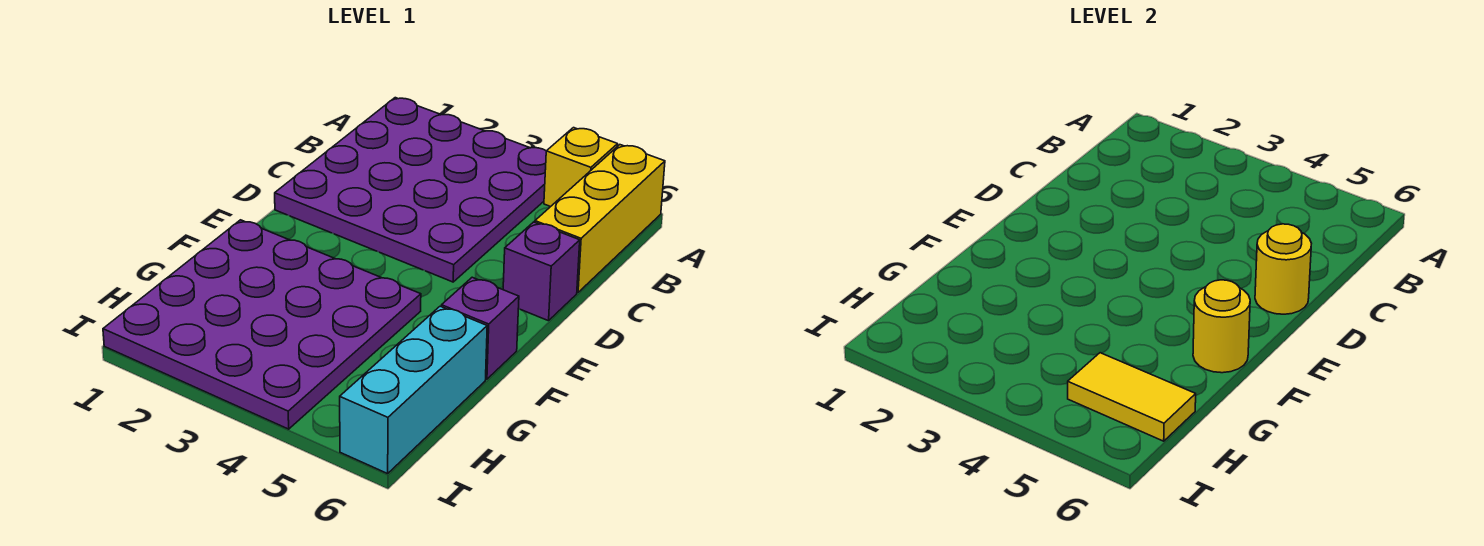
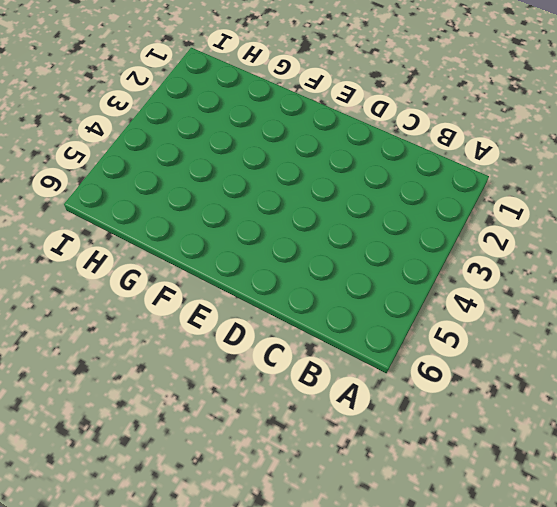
none -> purple 4x4 plate [275,98,546,282]
none -> yellow 1x1 brick [544,128,618,207]

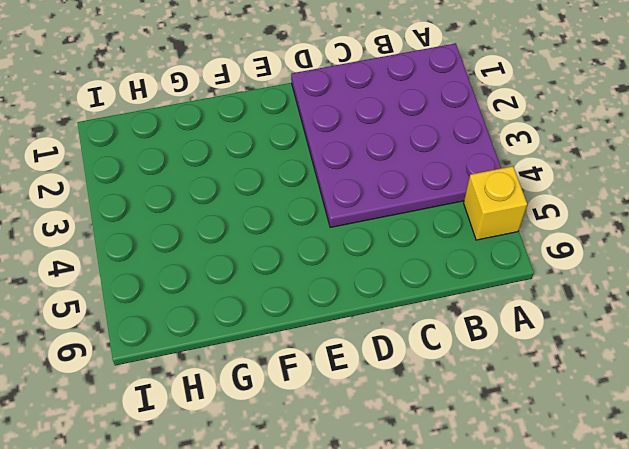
none -> yellow 1x3 brick [535,145,665,293]
none -> purple 1x1 brick [503,222,580,321]

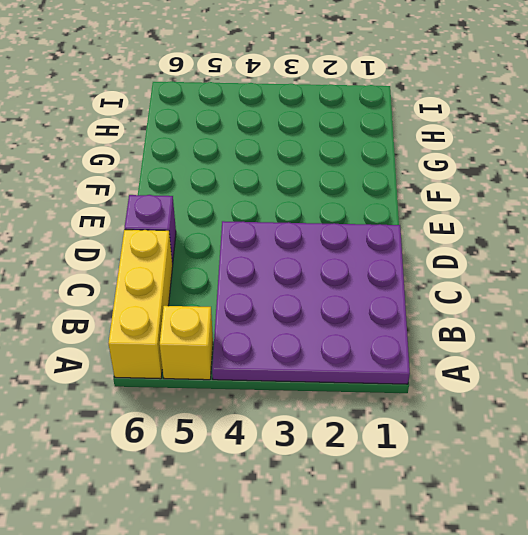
none -> purple 4x4 plate [103,220,421,429]
none -> purple 1x1 brick [441,277,519,379]

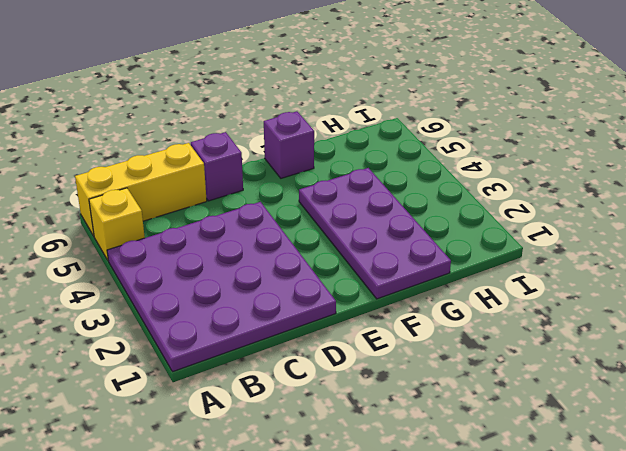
purple 2x4 plate [299,168,451,299] -> purple 4x4 plate [103,220,421,429]
none -> cyan 1x3 brick [340,306,487,474]
none -> yellow 1x1 round brick [1255,224,1312,314]

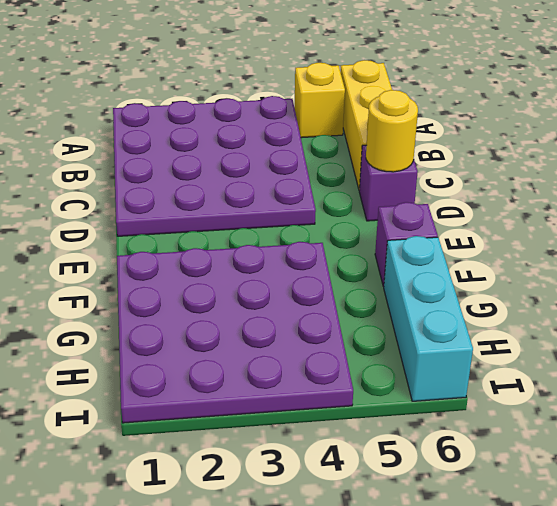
none -> yellow 1x1 round brick [1193,280,1250,373]
none -> yellow 1x2 tile [1068,353,1196,441]

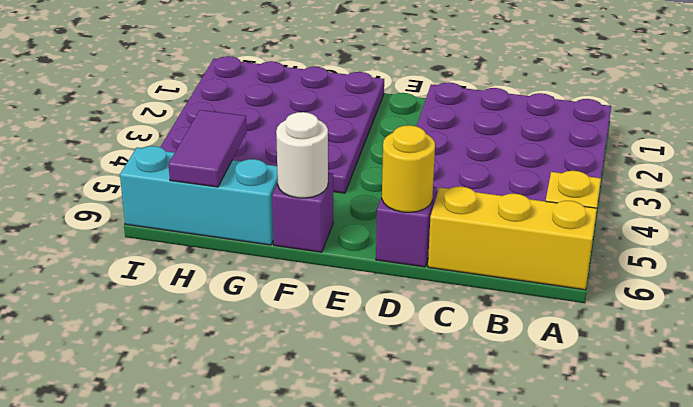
white 1x1 round brick [276,112,328,198] -> yellow 1x1 round brick [1193,280,1250,373]
purple 1x2 tile [169,110,247,187] -> yellow 1x2 tile [1068,353,1196,441]

